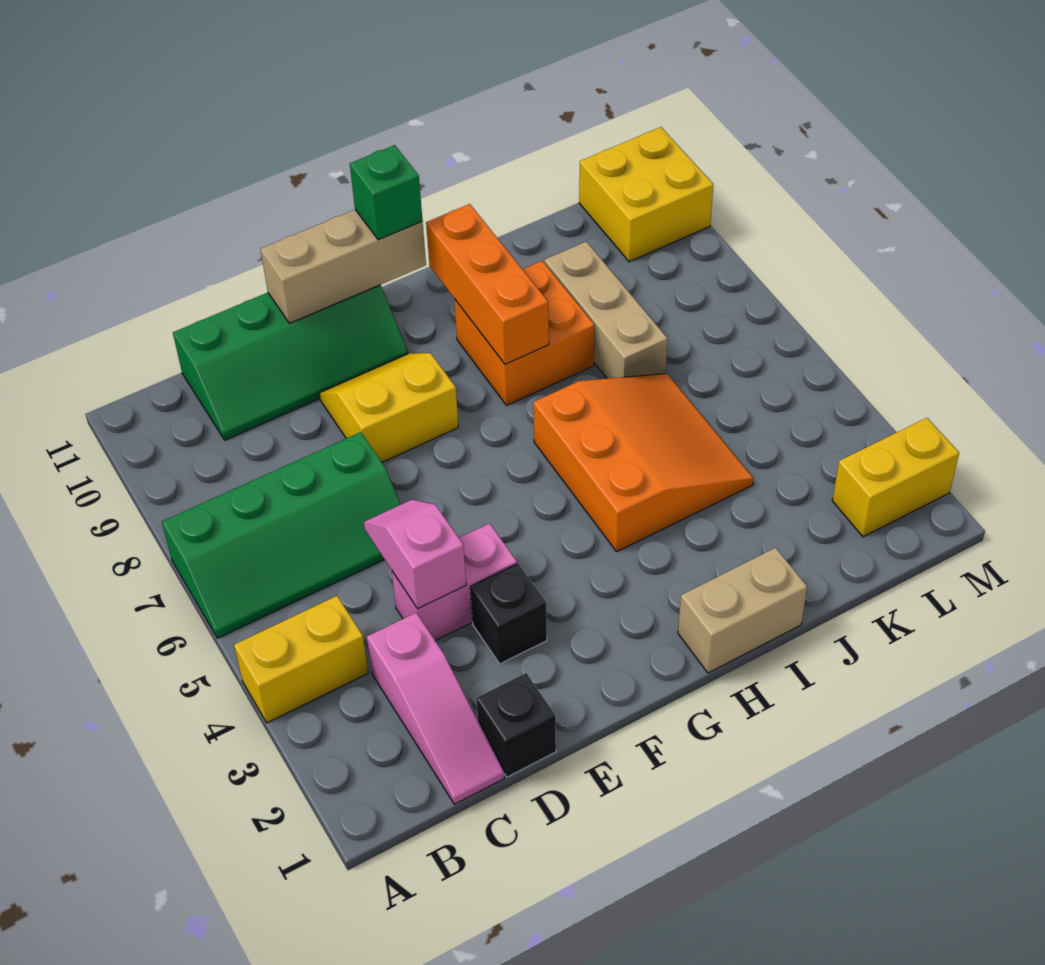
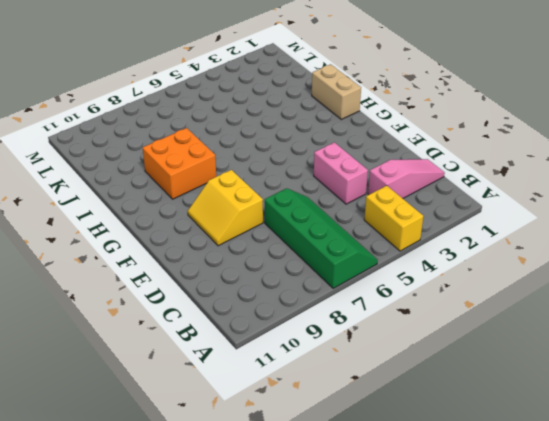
none -> green 2x4 slope [173,285,408,440]
none -> black 1x1 brick [476,673,556,777]
none -> black 1x1 brick [470,564,547,664]

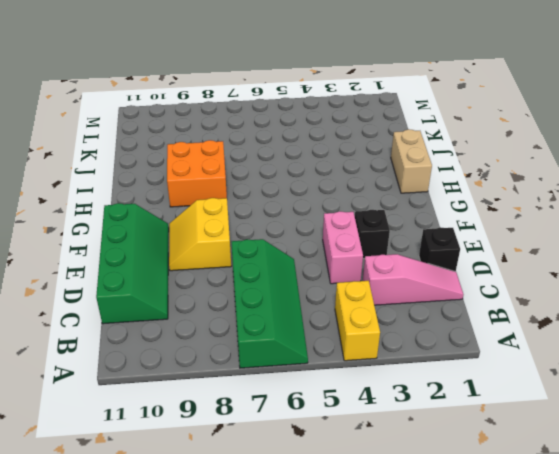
none -> orange 3x3 slope [533,374,754,551]
none -> tan 1x3 brick [544,242,668,379]
none -> yellow 1x2 brick [832,418,959,537]

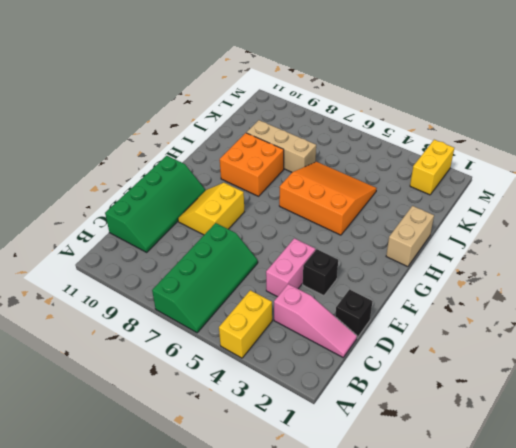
none -> yellow 2x2 brick [579,127,713,262]
none -> pink 1x2 slope [364,500,466,609]
none -> tan 1x3 brick [260,210,426,323]

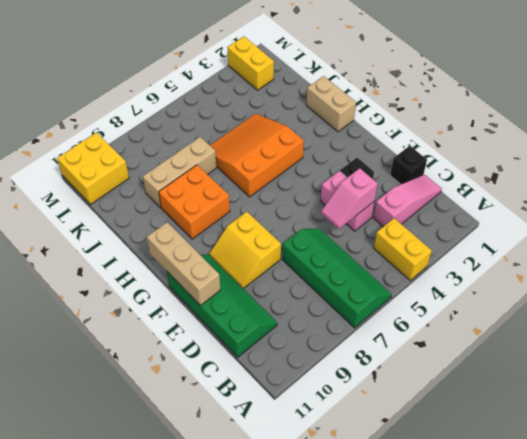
none -> orange 1x3 brick [426,204,549,364]
none -> green 1x1 brick [350,145,423,240]

